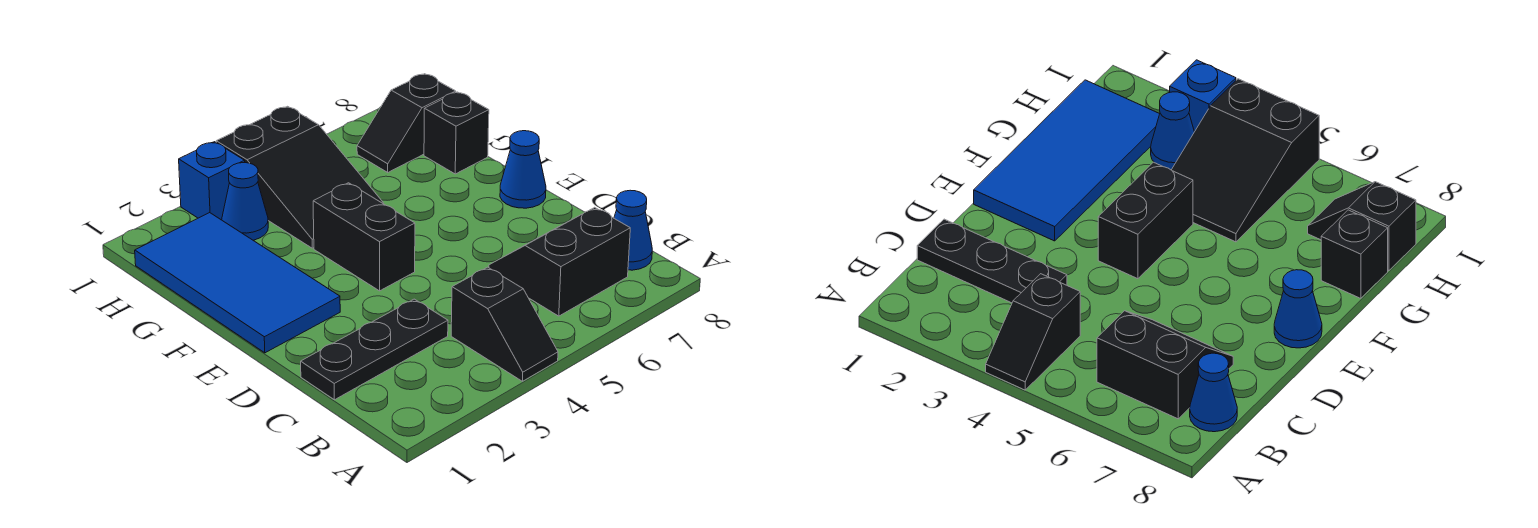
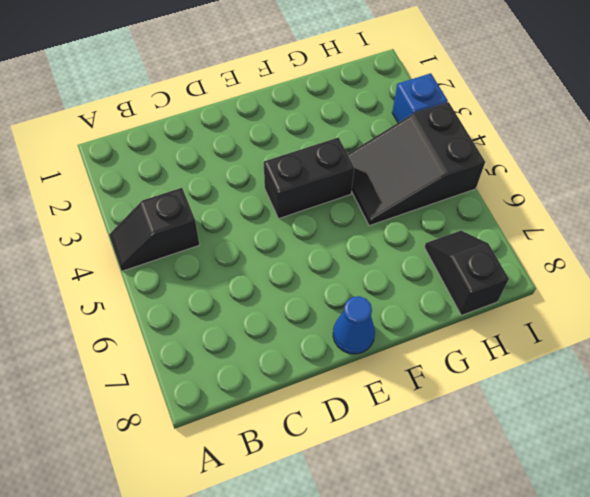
none -> black 2x2 slope [489,207,630,316]
none -> blue 1x1 cone [614,190,652,270]
none -> black 1x3 plate [301,299,448,400]

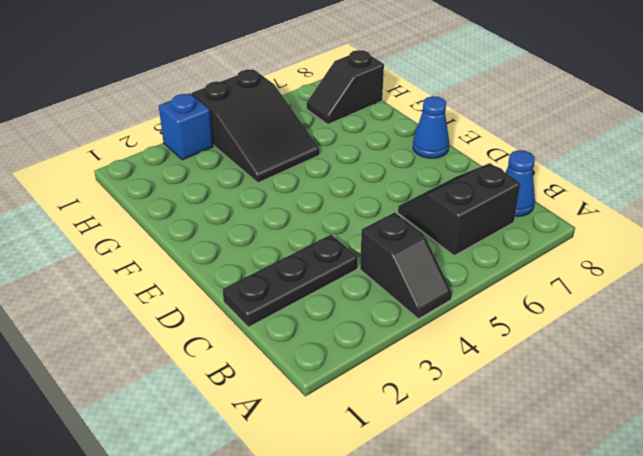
none -> blue 2x4 tile [135,213,340,353]
none -> black 1x2 brick [313,183,415,291]
none -> black 1x1 brick [424,92,489,174]

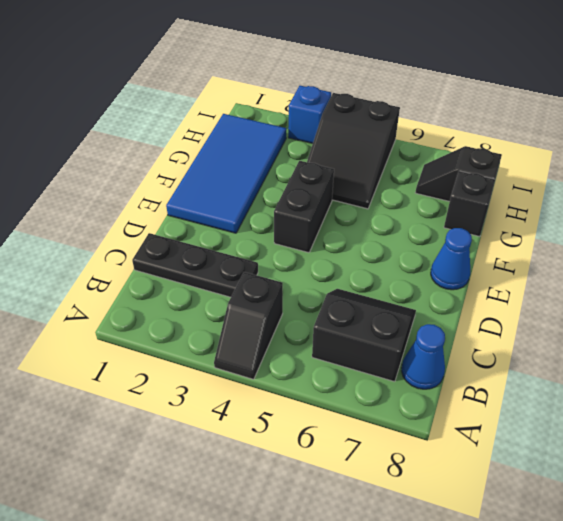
none -> blue 1x1 cone [222,163,268,240]

